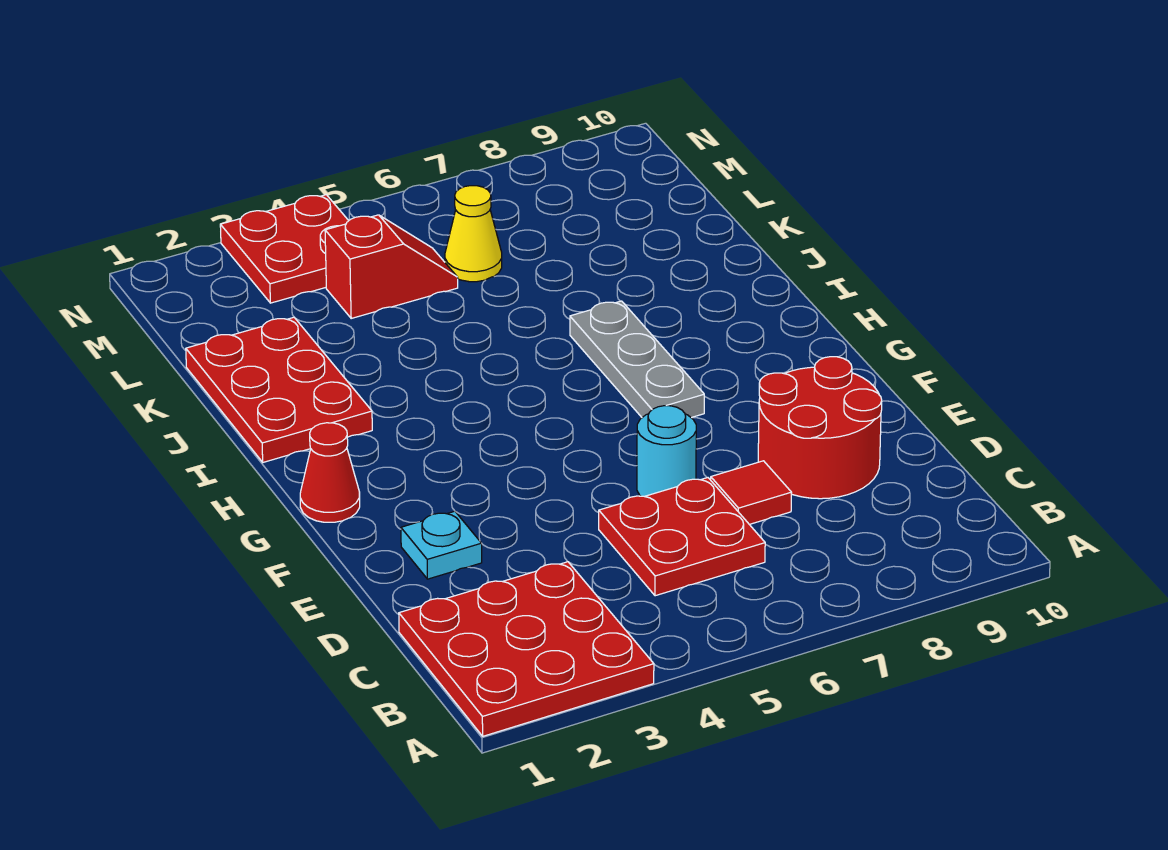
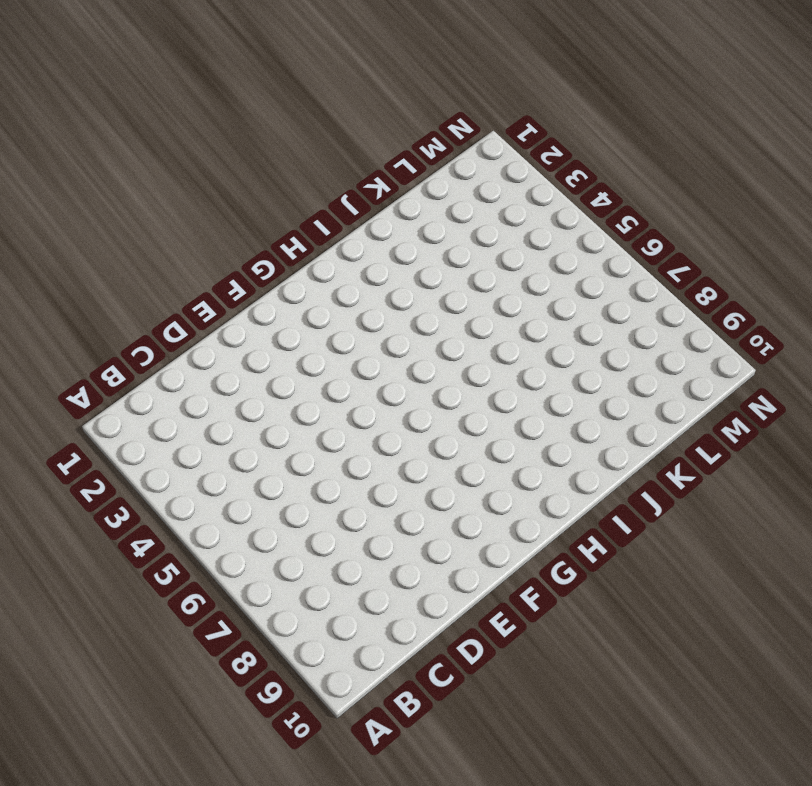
none -> red 3x3 plate [399,562,654,736]
none -> red 2x2 plate [599,478,765,596]
none -> red 1x1 tile [711,461,792,524]

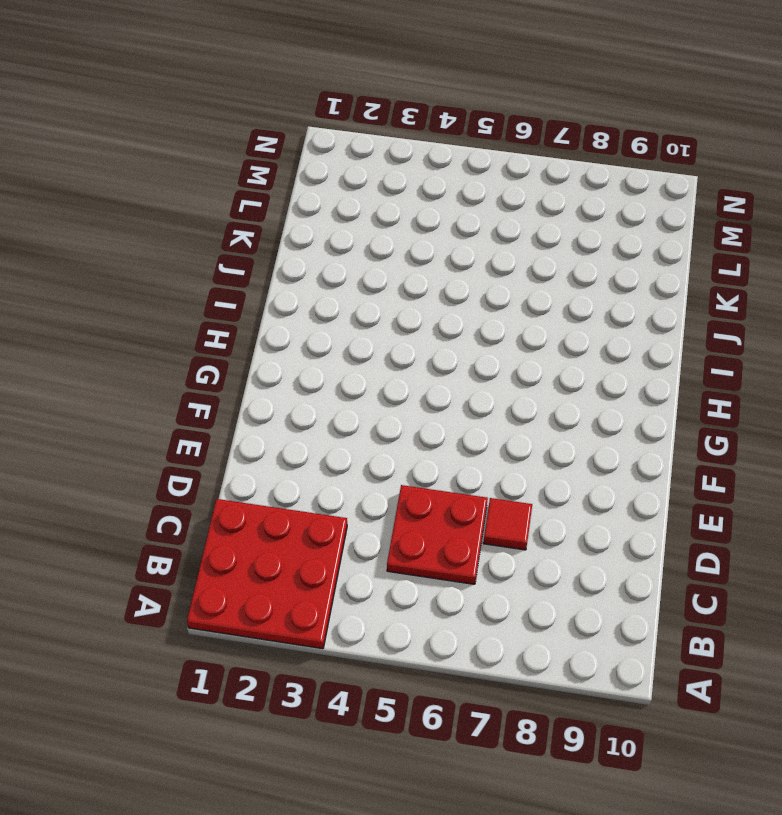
none -> red 2x2 round brick [758,357,882,499]
none -> cyan 1x1 plate [401,511,482,579]
none -> cyan 1x1 round brick [637,406,696,496]

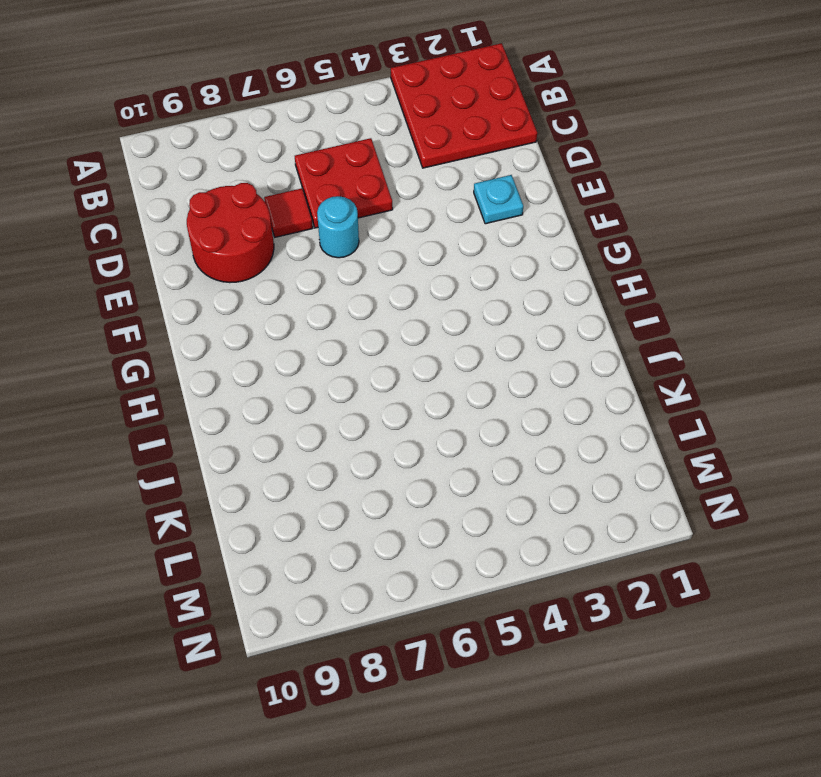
none -> red 1x1 cone [300,423,360,522]
none -> grey 1x3 plate [570,301,704,418]
none -> red 2x3 plate [186,317,372,462]

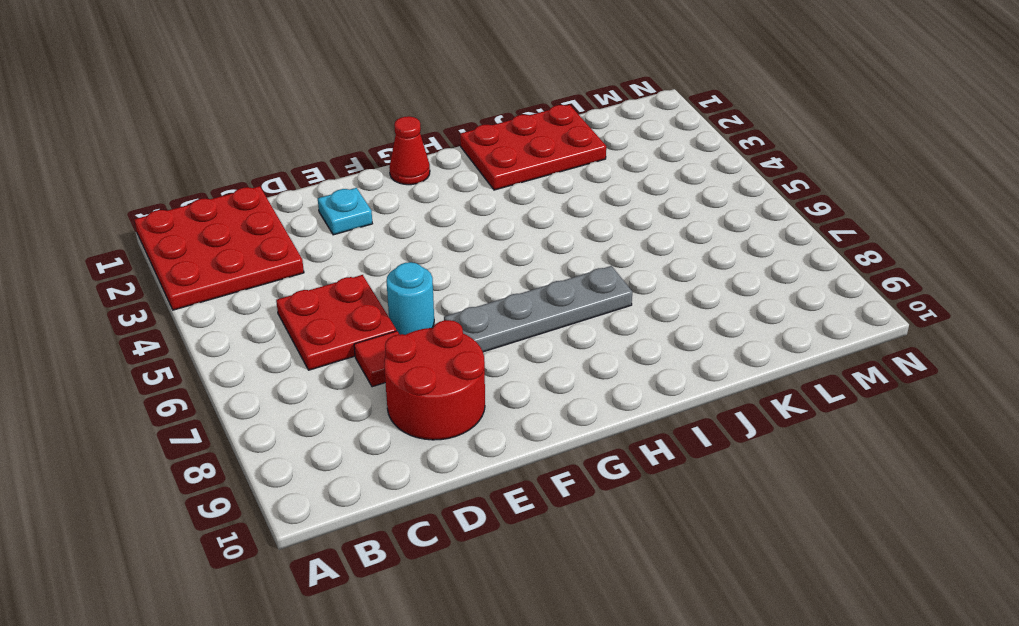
grey 1x4 plate [444,266,632,352] -> grey 1x3 plate [570,301,704,418]
none -> red 1x2 slope [325,215,458,318]
none -> yellow 1x1 cone [445,186,502,282]
none -> red 2x2 plate [220,195,349,303]

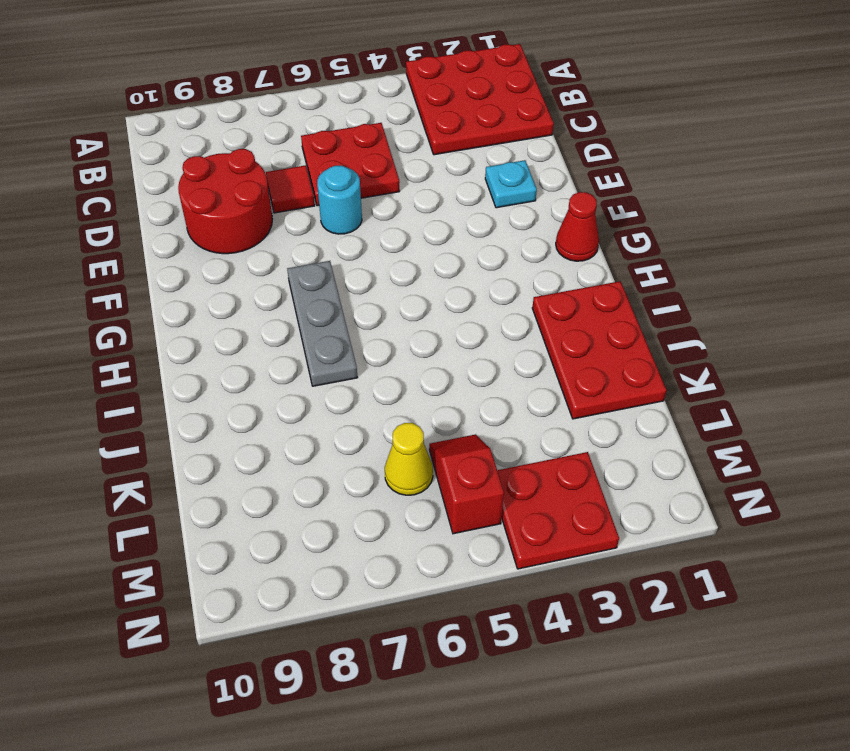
red 1x2 slope [429,434,504,534] -> red 1x2 slope turned to [325,215,458,318]

